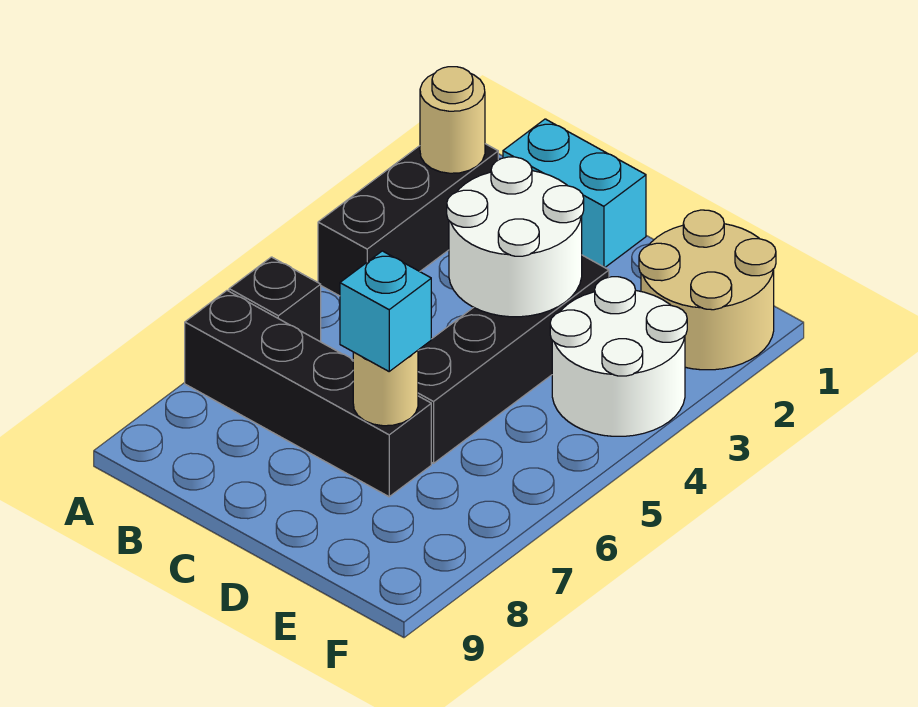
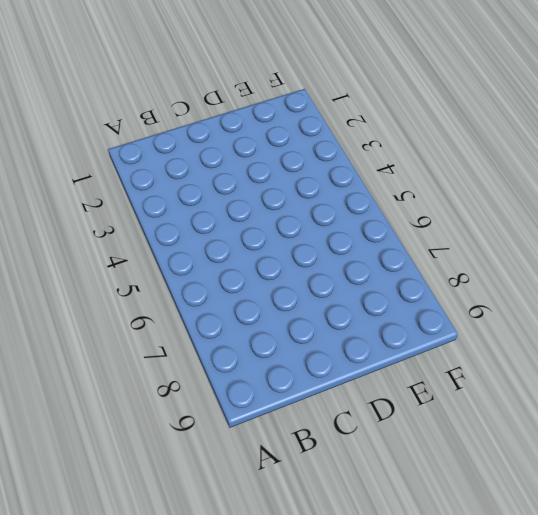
none -> black 1x3 brick [318,144,498,296]
none -> black 1x1 brick [229,257,321,342]

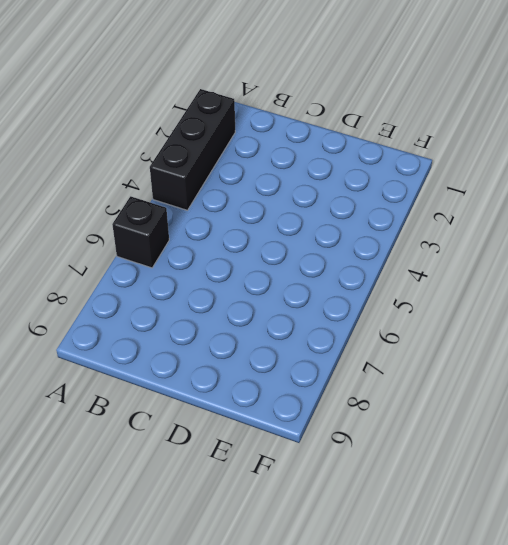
none -> black 1x4 brick [185,291,431,497]
none -> cyan 1x2 brick [503,119,646,267]

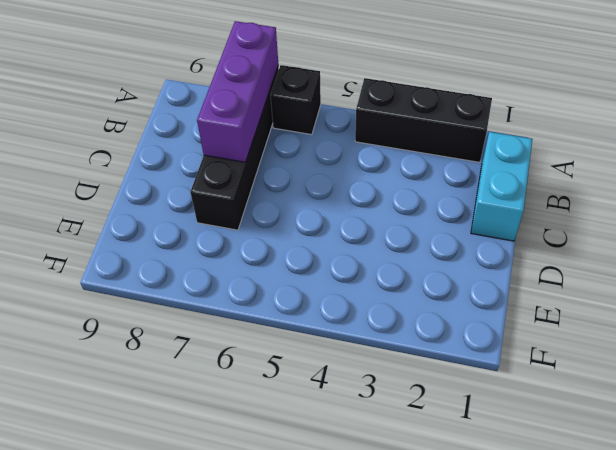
purple 1x3 brick [197,21,278,162] -> none
none -> black 1x4 brick [418,255,609,463]
none -> tan 2x2 round brick [639,210,776,370]

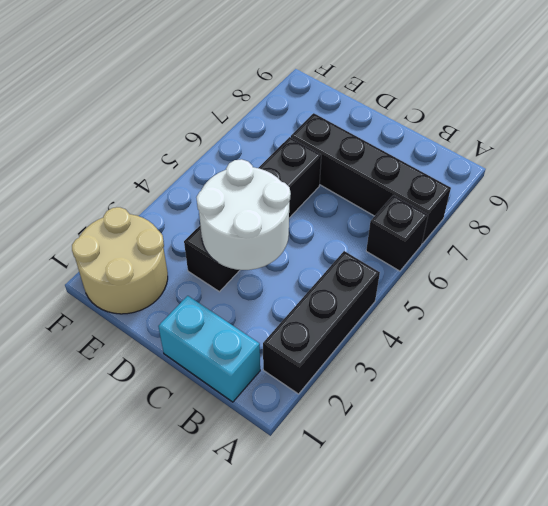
none -> white 2x2 round brick [550,277,687,436]
none -> tan 1x1 round brick [420,67,485,173]

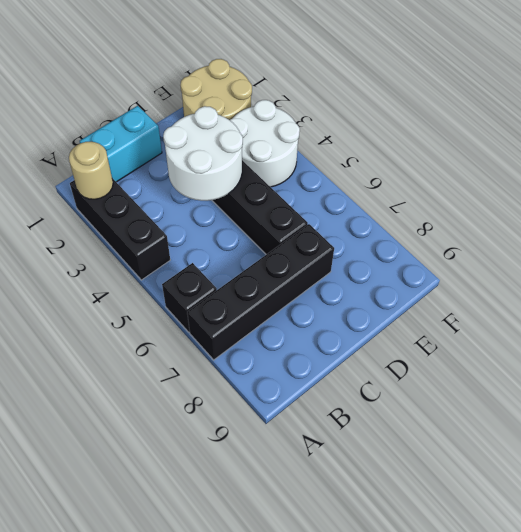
none -> tan 1x1 round brick [353,351,418,426]
none -> cyan 1x1 brick [340,251,431,371]

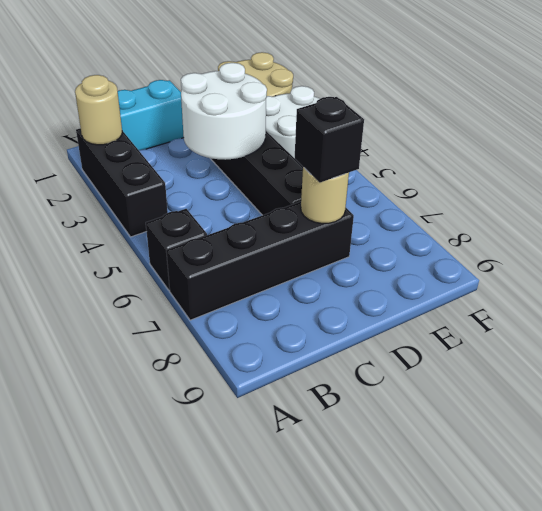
black 1x1 brick [295,97,364,183] -> cyan 1x1 brick [340,251,431,371]

